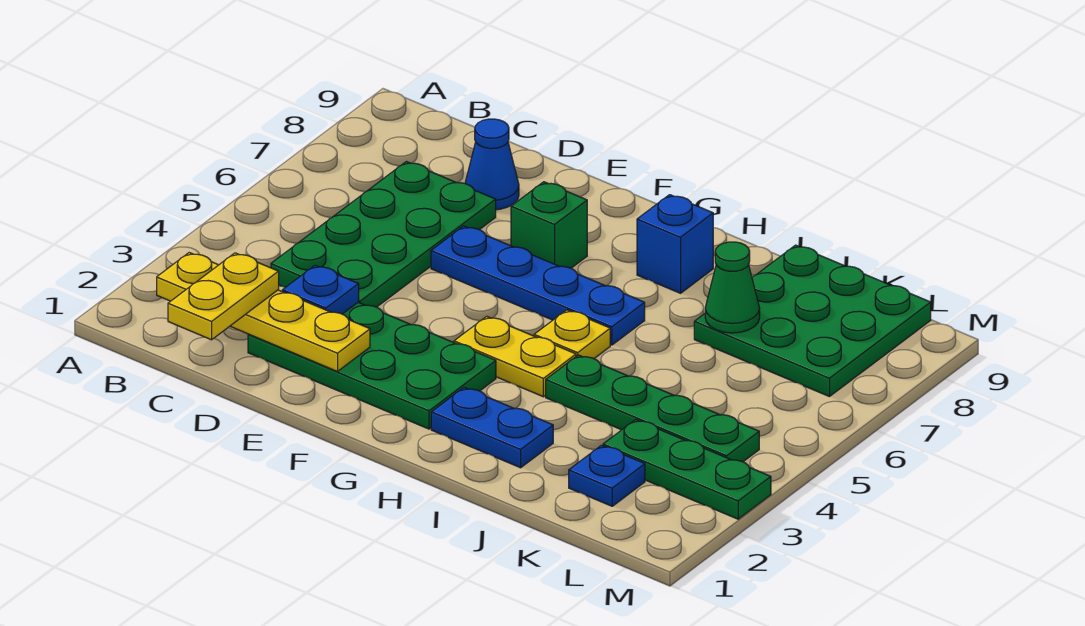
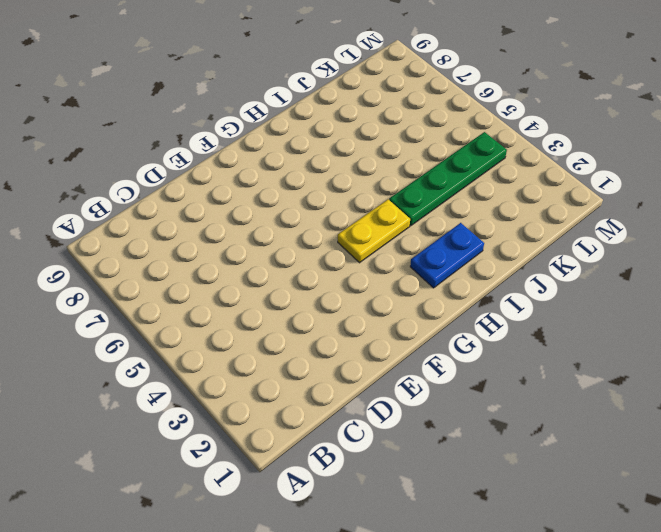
none -> green 2x4 plate [271,162,496,307]
none -> green 2x4 plate [248,302,496,429]
none -> blue 1x1 cone [465,119,519,210]

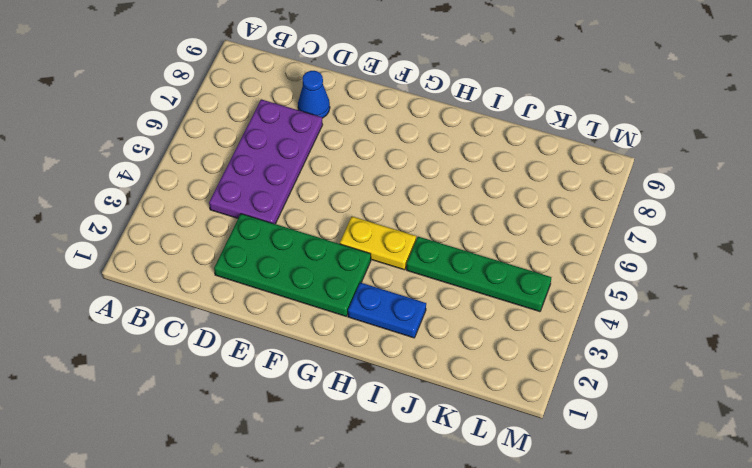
purple 2x4 plate [209,99,323,224] -> green 2x4 plate [271,162,496,307]
none -> blue 1x4 plate [431,226,645,345]
none -> green 1x1 brick [511,182,587,268]
none -> yellow 1x1 plate [534,310,610,359]

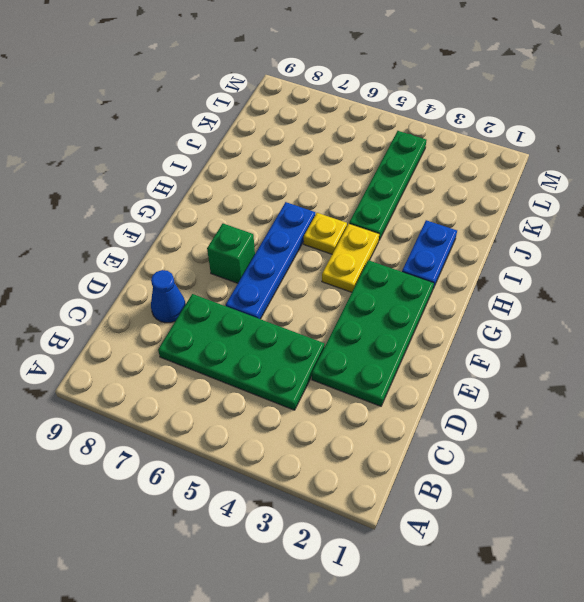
none -> blue 1x1 brick [637,195,713,293]
none -> green 3x3 plate [694,245,931,397]
none -> blue 1x1 plate [569,445,645,506]

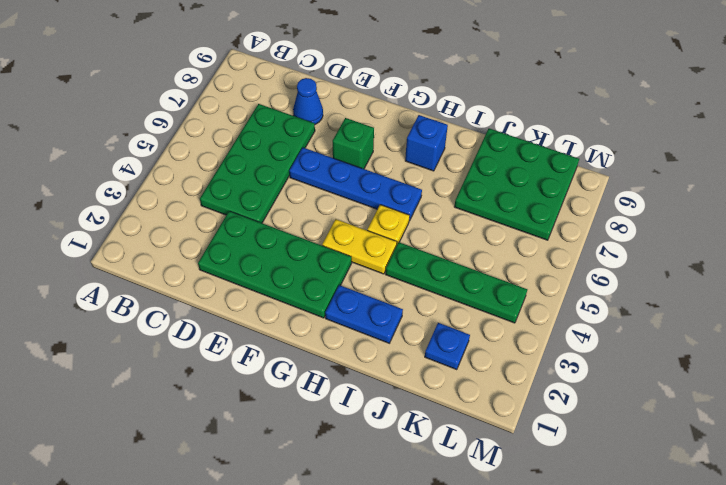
none -> green 1x3 plate [603,420,771,519]
none -> yellow 1x4 plate [157,253,370,372]
none -> blue 1x1 plate [282,265,359,314]

